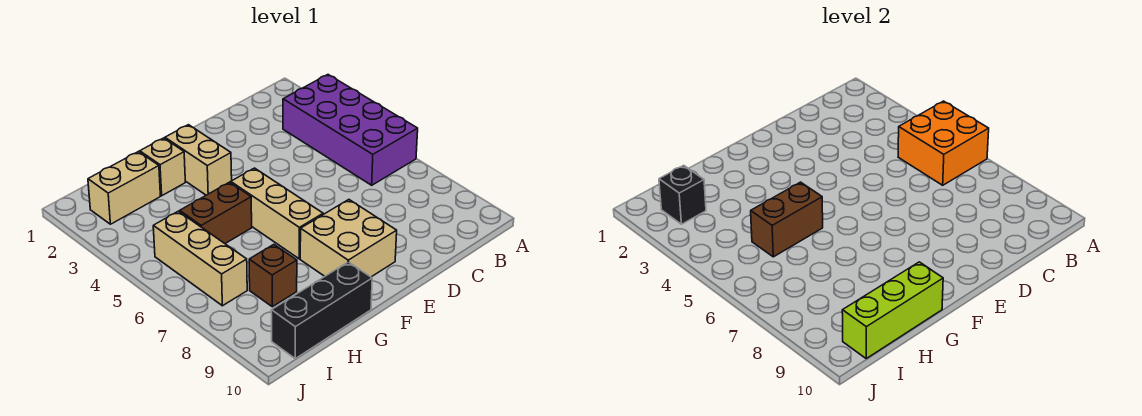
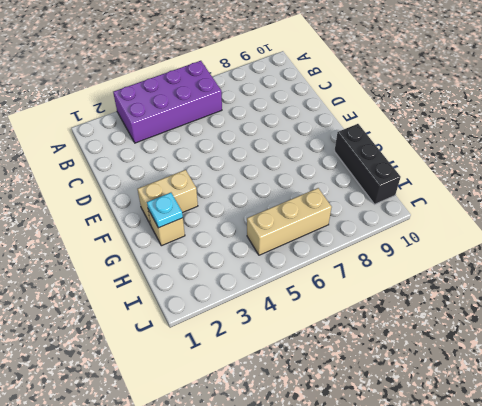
cyan 1x1 plate [147,193,183,228] -> none
none -> tan 2x2 brick [300,200,397,277]
none -> tan 1x3 brick [231,168,323,259]
none -> brown 1x2 brick [180,182,252,243]

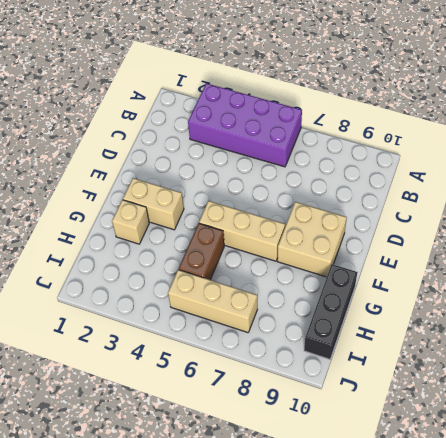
none -> tan 1x2 brick [88,152,160,224]
none -> brown 1x1 brick [249,245,297,307]
none -> orange 2x2 brick [898,101,989,185]

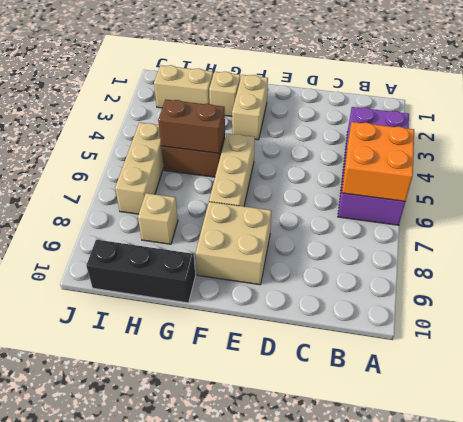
tan 1x1 brick [138,193,178,244] -> brown 1x1 brick [249,245,297,307]
none -> lime 1x3 brick [842,262,943,358]
none -> black 1x1 brick [659,165,706,224]

